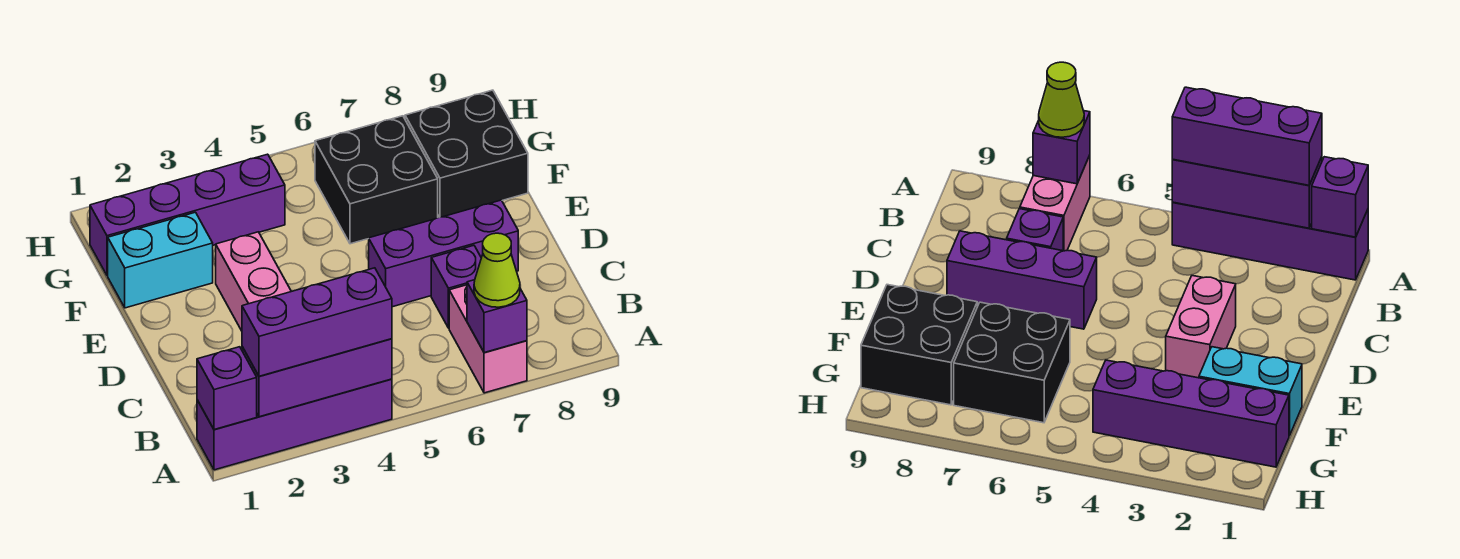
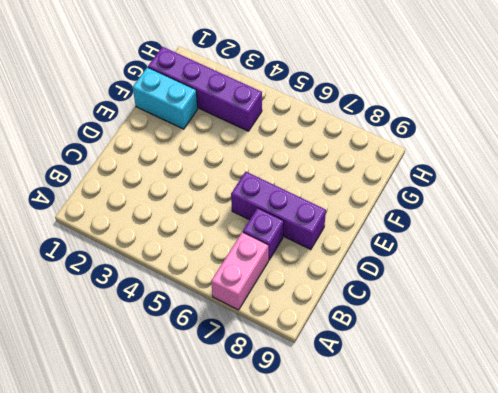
none -> purple 1x4 brick [197,379,392,470]
none -> pink 1x2 brick [216,232,291,331]
none -> black 2x2 brick [315,116,438,244]

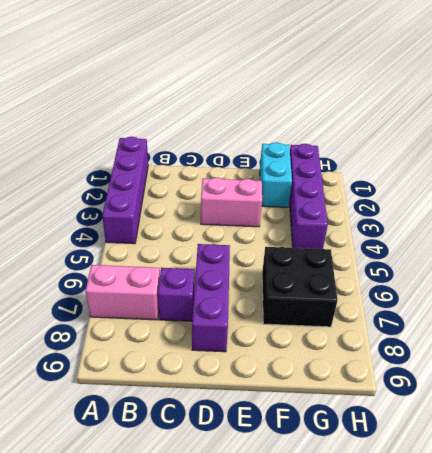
none -> black 2x2 brick [405,90,528,217]
none -> purple 1x1 brick [197,347,257,430]
none -> purple 1x3 brick [242,339,392,417]

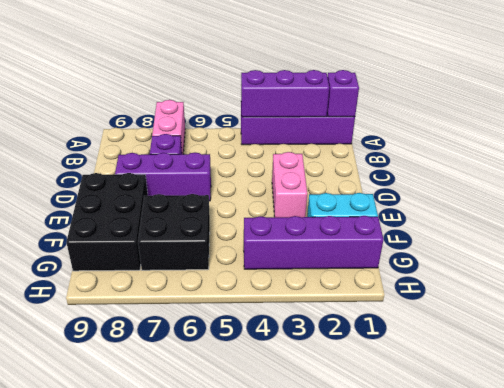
black 2x3 brick [66,173,148,271] -> black 2x2 brick [405,90,528,217]
none -> purple 1x1 brick [467,280,527,353]
none -> purple 1x3 brick [242,268,392,376]
none -> lime 1x1 cone [474,233,520,307]

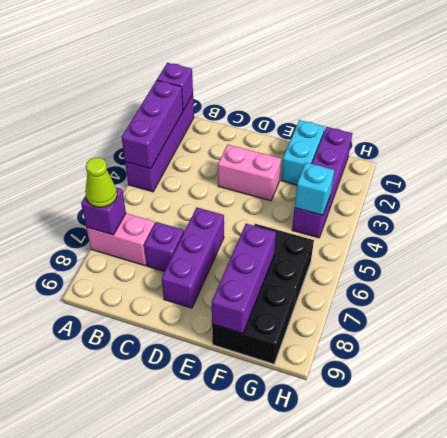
purple 1x3 brick [212,224,276,334] -> purple 1x3 brick moved to [242,268,392,376]
cyan 1x1 brick [295,163,334,215] -> none

